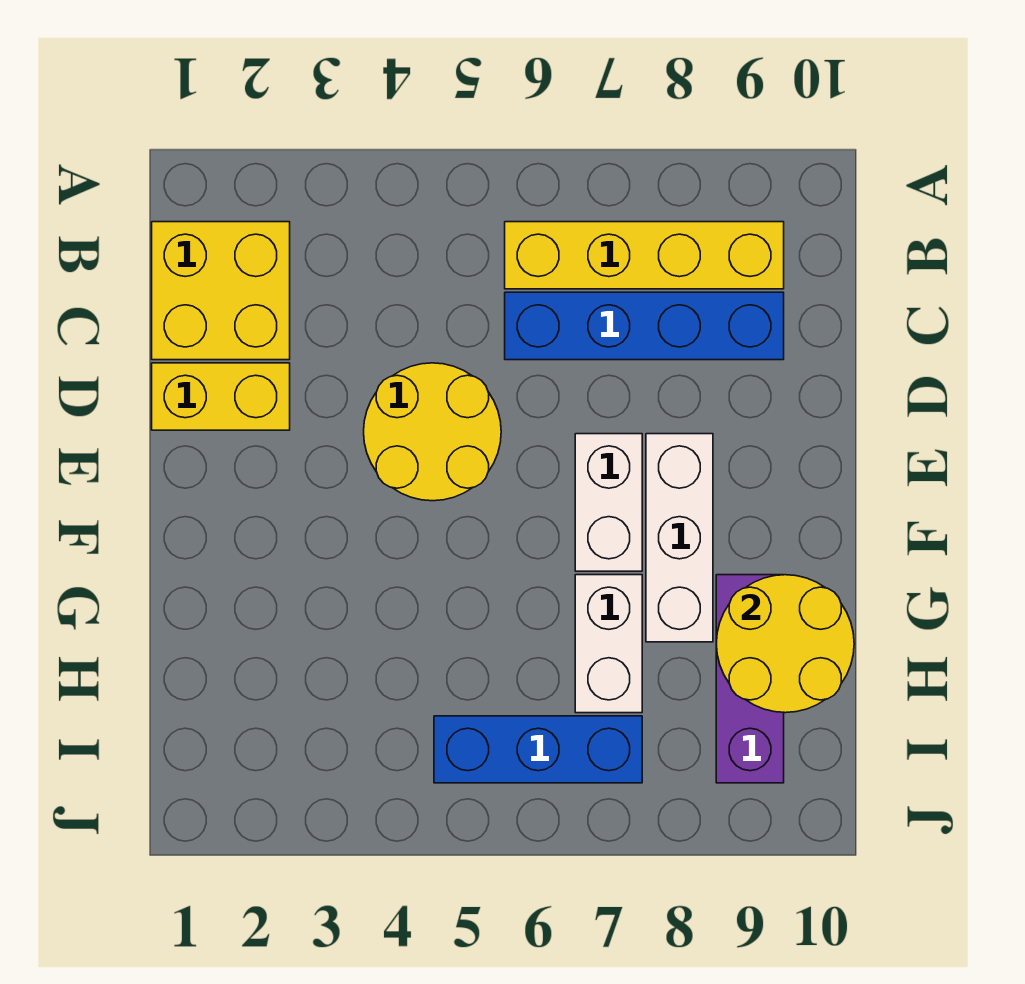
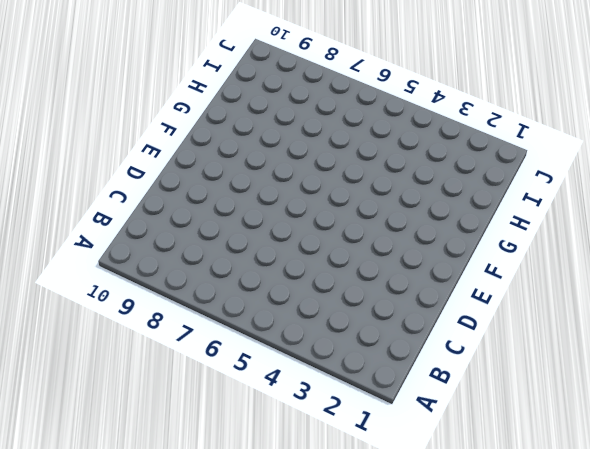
none -> yellow 2x2 brick [152,222,290,360]
none -> yellow 1x4 brick [505,222,784,289]

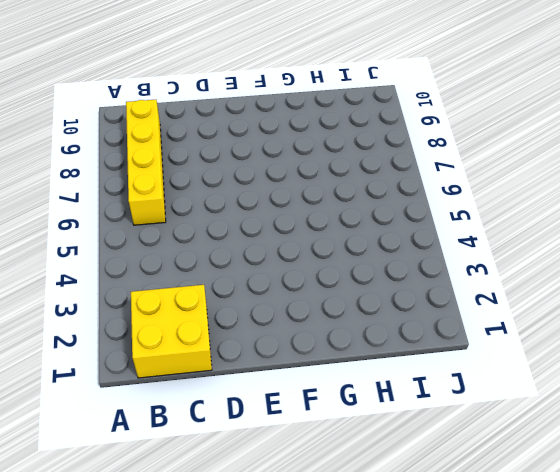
none -> blue 1x4 brick [505,292,784,360]
none -> yellow 1x2 brick [152,363,290,430]

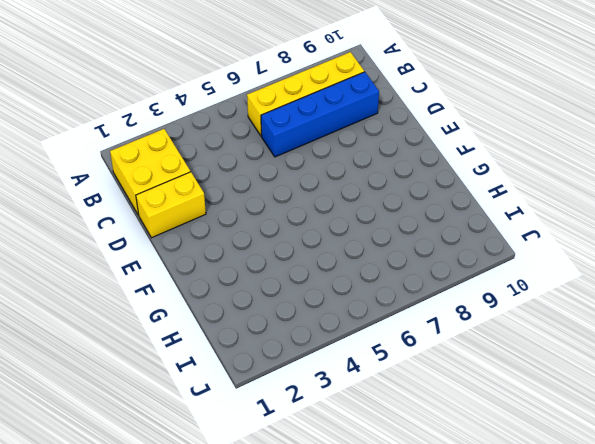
none -> yellow 2x2 round brick [364,363,501,501]
none -> white 1x2 brick [575,434,642,571]

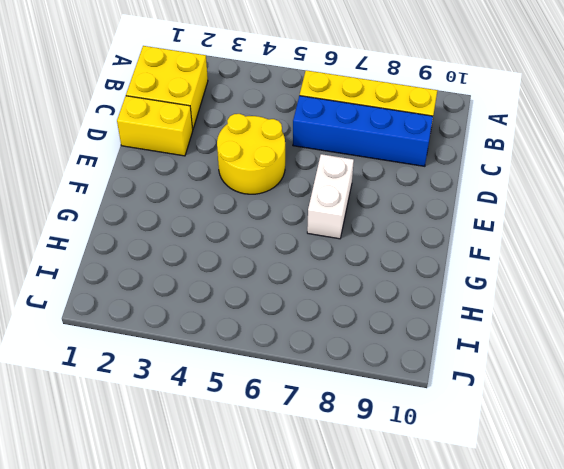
none -> white 1x3 brick [646,434,713,642]
none -> white 1x2 brick [575,575,642,713]

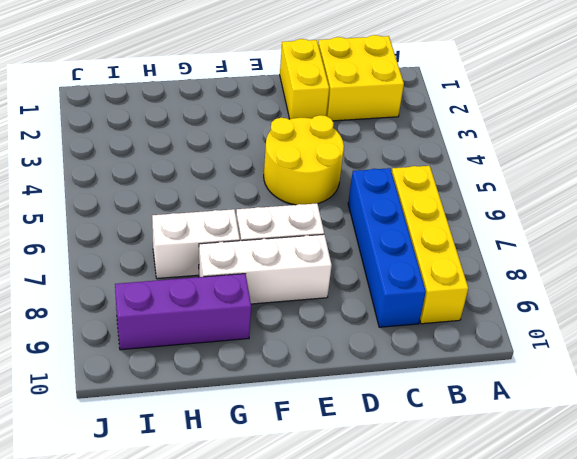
none -> blue 1x3 brick [434,716,642,783]
none -> yellow 2x2 round brick [716,575,854,713]

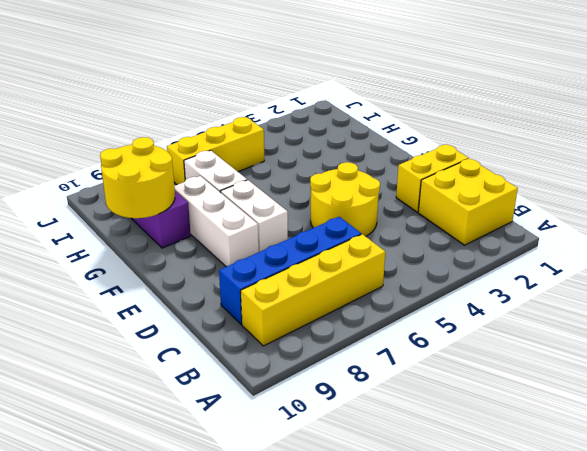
yellow 1x3 brick [167,117,264,185] -> blue 1x3 brick [434,716,642,783]

